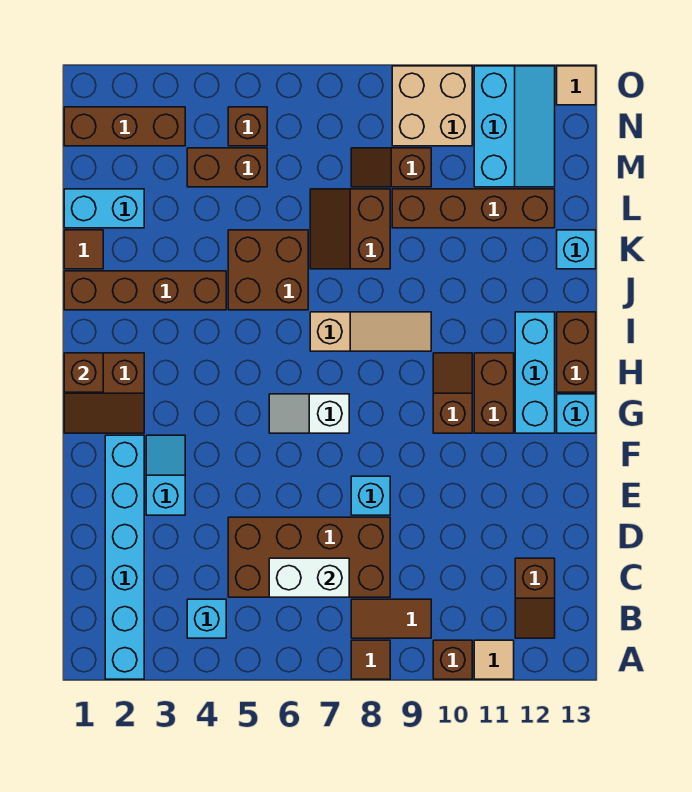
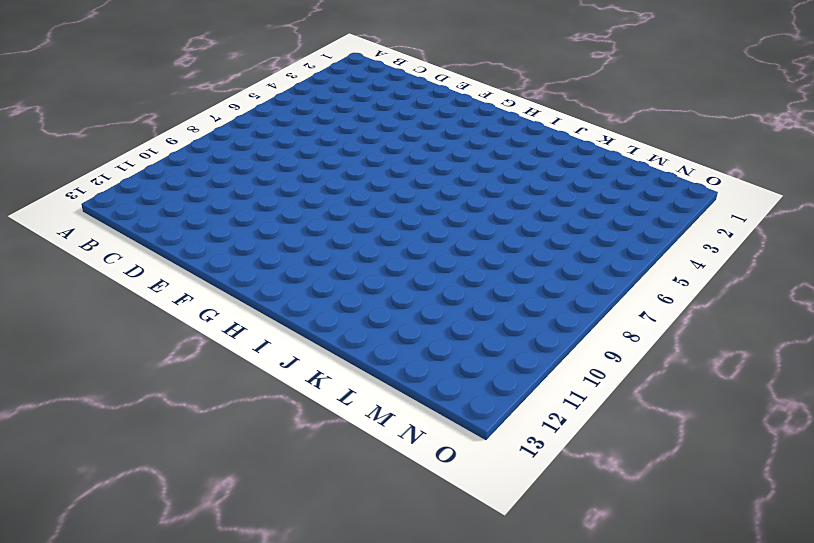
none -> cyan 1x6 brick [105,435,144,679]
none -> brown 1x1 tile [351,640,390,679]
none -> brown 1x1 brick [433,640,472,679]
none -> tan 1x1 tile [474,640,514,679]

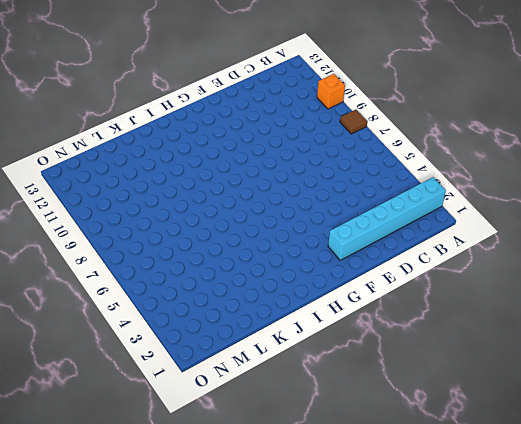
orange 1x1 brick [317,74,345,109] -> brown 1x1 brick [433,640,472,679]
none -> tan 1x1 tile [474,640,514,679]
none -> cyan 1x1 brick [187,599,226,638]
none -> brown 1x2 tile [351,599,431,638]
none -> brown 1x2 slope [515,558,555,638]

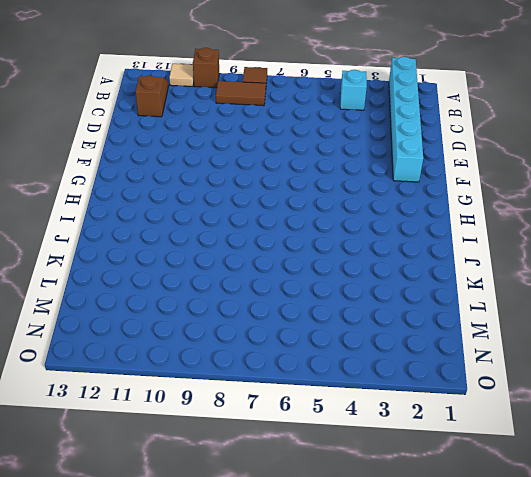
none -> brown 2x4 brick [228,517,390,597]
none -> cyan 1x2 slope [146,435,185,515]
none -> cyan 1x1 brick [351,476,390,515]
none -> brown 2x2 slope [64,353,144,433]

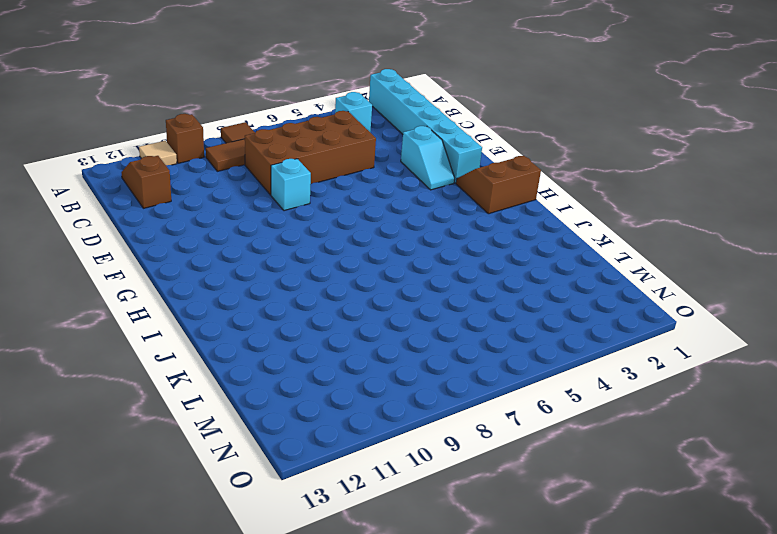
none -> white 1x2 slope [269,394,349,433]
none -> brown 1x2 slope [433,353,472,433]
none -> brown 1x2 brick [474,353,514,433]
none -> cyan 1x3 brick [515,312,555,433]

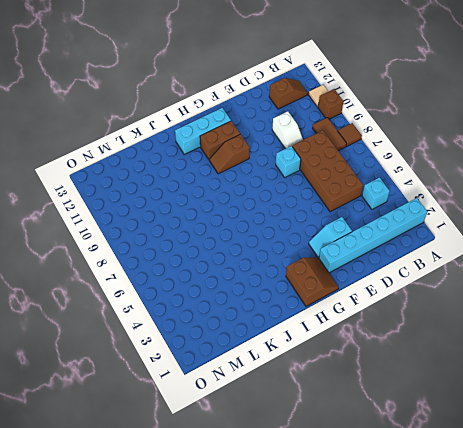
white 1x2 slope [272,111,303,149] -> white 1x2 slope moved to [269,394,349,433]
none -> cyan 1x1 brick [557,394,596,433]
none -> brown 1x2 brick [557,312,596,392]
none -> tan 1x3 slope [310,312,431,351]
none -> brown 1x4 brick [64,271,226,310]

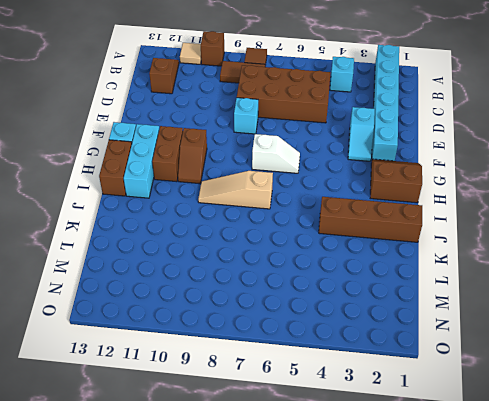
none -> brown 2x2 brick [228,230,308,310]
none -> brown 1x1 tile [64,230,103,269]
none -> brown 2x2 slope [310,189,390,269]
none -> cyan 1x1 brick [557,230,596,269]

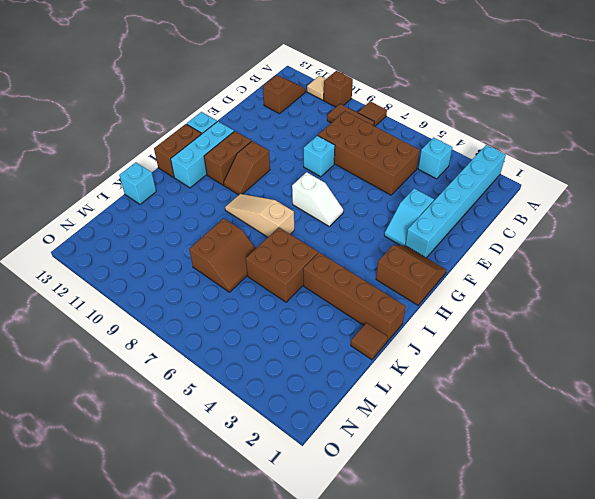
none -> cyan 1x2 brick [64,189,144,228]
none -> brown 1x4 brick [392,189,555,228]
none -> brown 1x2 brick [187,148,267,187]
none -> brown 1x2 slope [351,148,431,187]

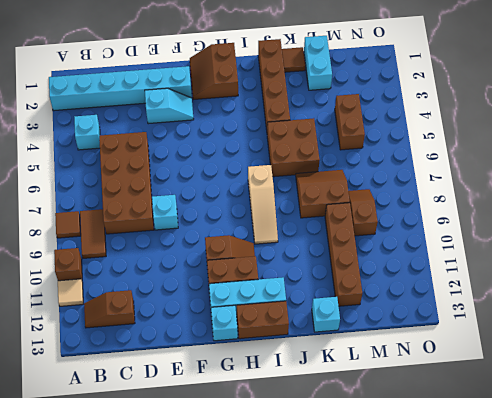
none -> white 1x2 slope [269,394,349,433]
none -> cyan 2x3 slope [474,66,555,187]
none -> brown 1x3 brick [64,107,185,146]
none -> brown 1x1 brick [228,107,267,146]

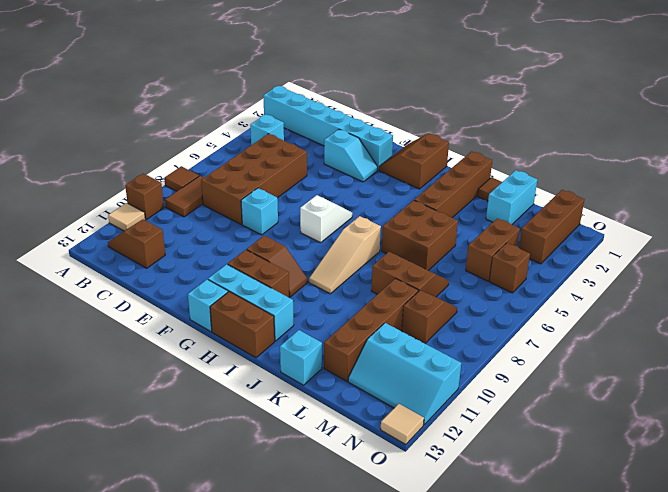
none -> tan 2x2 brick [392,66,472,146]
none -> white 1x2 brick [269,558,349,597]
none -> brown 1x1 brick [64,353,103,392]

